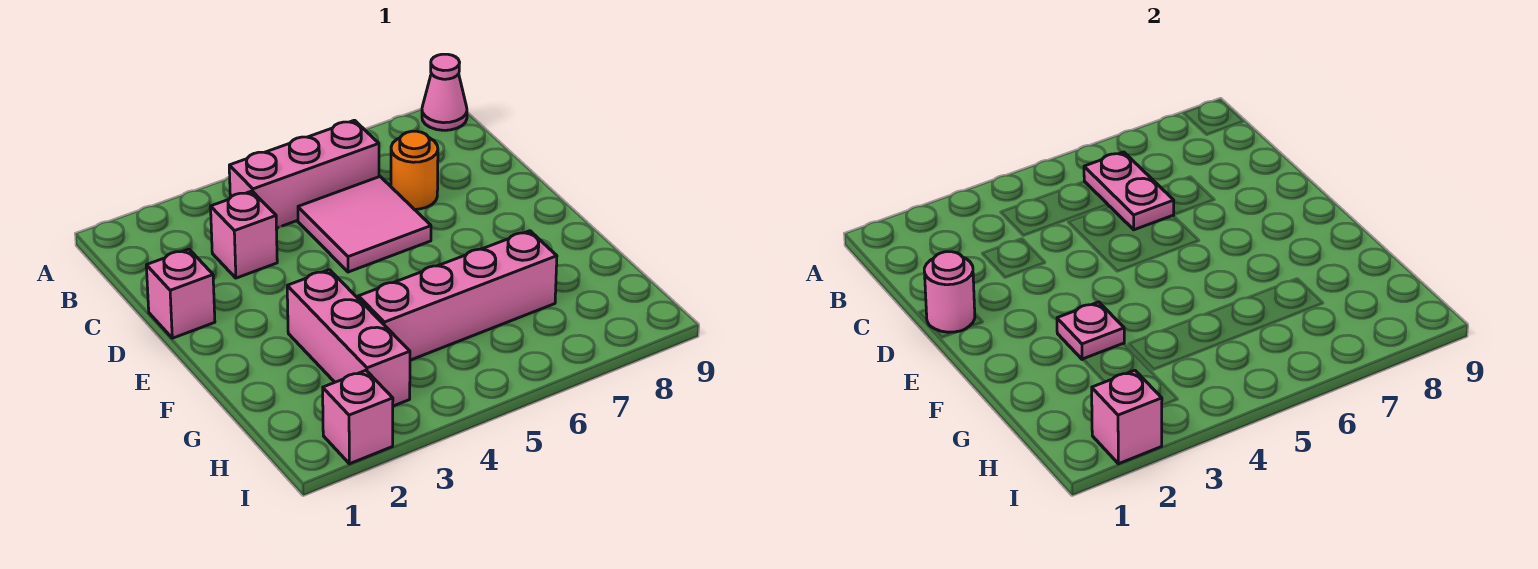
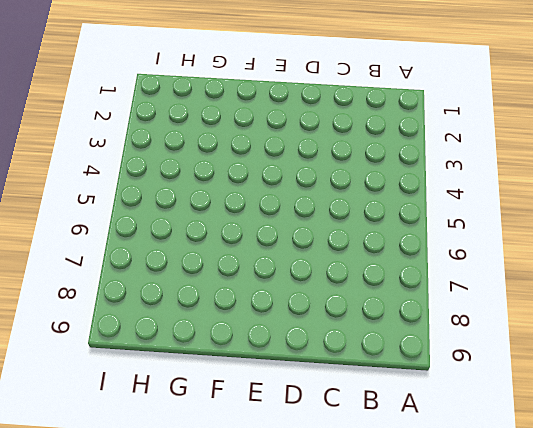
none -> pink 1x1 cone [422,54,467,130]
none -> pink 1x3 brick [229,120,379,228]
none -> pink 1x1 brick [211,191,277,278]

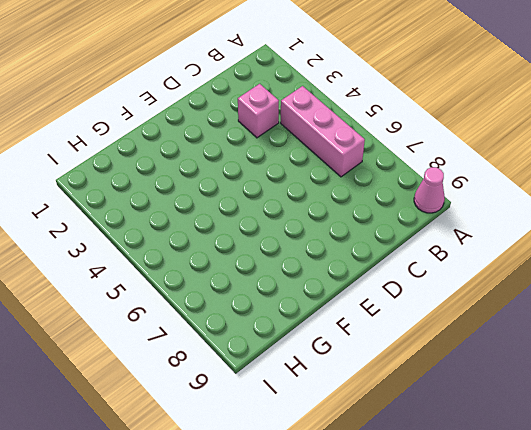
none -> pink 2x2 tile [298,177,431,272]
none -> orange 1x1 round brick [391,131,438,209]
none -> pink 1x1 brick [146,249,215,338]

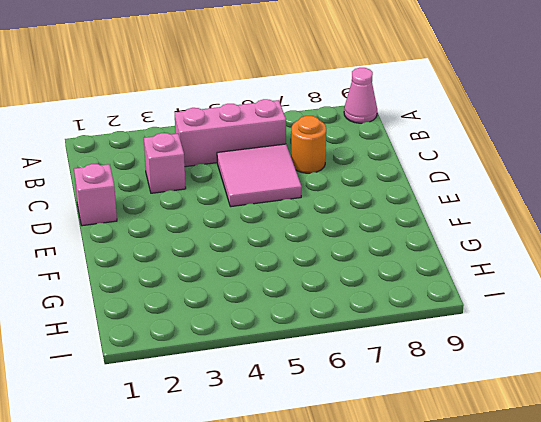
none -> pink 1x3 brick [287,270,410,406]
none -> pink 1x4 brick [358,231,557,360]
none -> pink 1x1 brick [323,370,393,464]

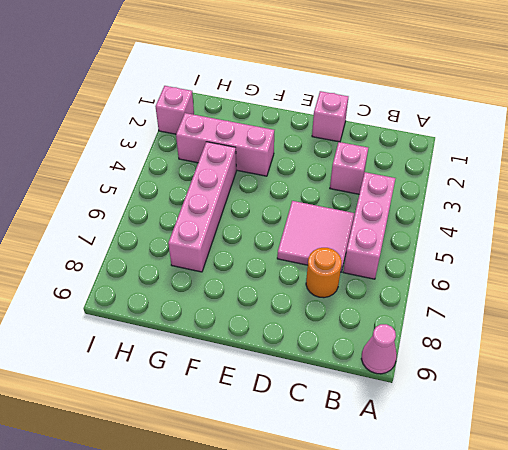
none -> pink 1x2 plate [1084,152,1174,230]
none -> pink 1x1 round brick [924,252,975,332]
none -> pink 1x1 plate [1057,302,1124,359]

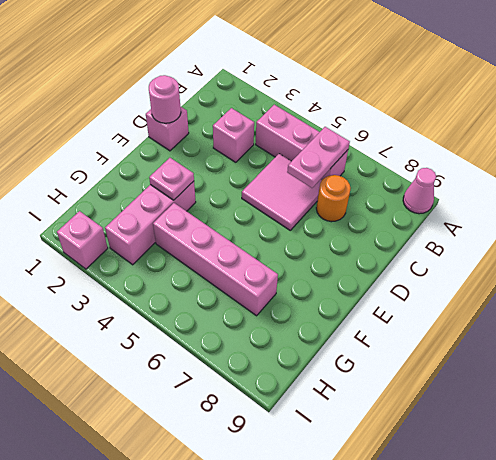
none -> pink 1x1 brick [1092,370,1162,464]

